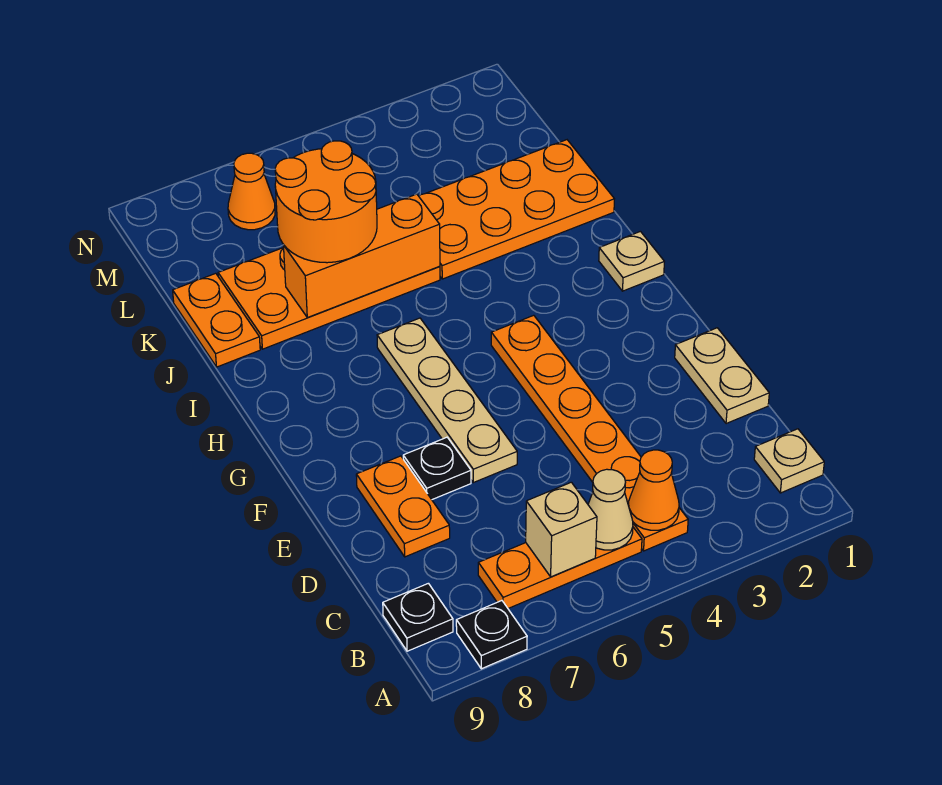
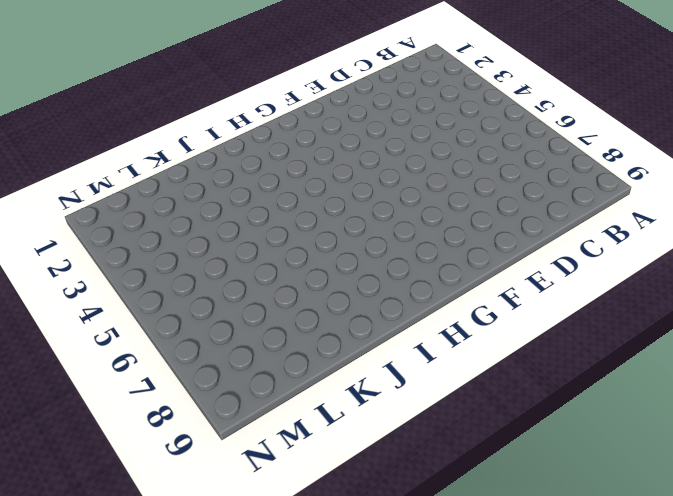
none -> black 1x1 plate [456,601,527,669]
none -> tan 1x1 plate [754,429,824,493]
none -> orange 1x6 plate [491,315,688,551]

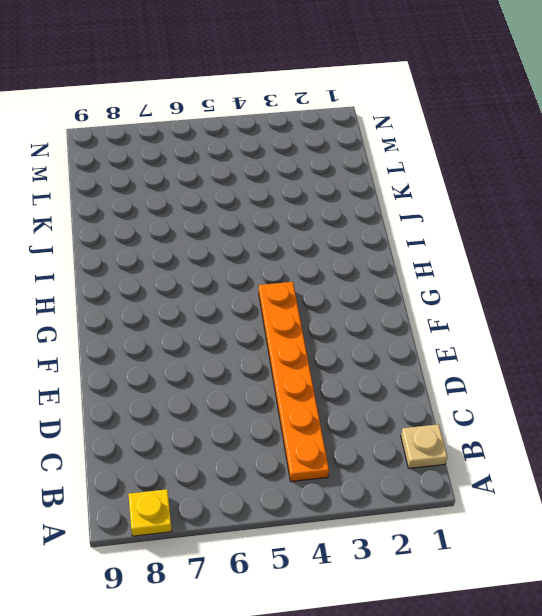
yellow 1x1 plate [128,489,172,536] -> black 1x1 plate [456,601,527,669]
none -> orange 1x3 plate [478,527,642,608]
none -> black 1x1 plate [383,583,453,651]
none -> tan 1x2 plate [675,328,769,424]

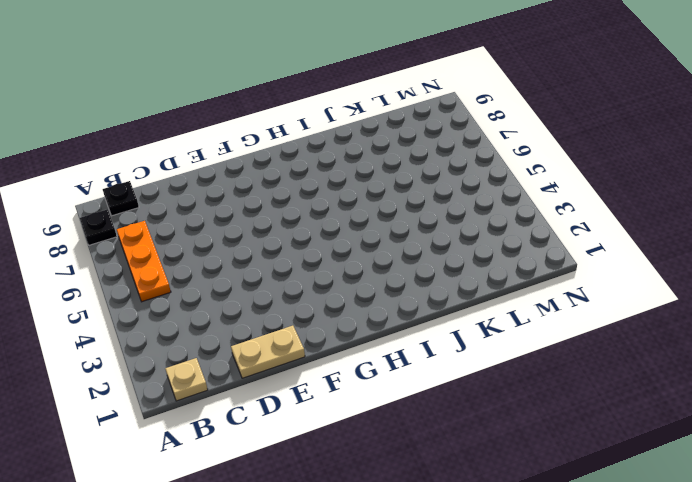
none -> orange 1x6 plate [491,315,688,551]
none -> orange 1x2 plate [356,456,450,557]
none -> tan 1x4 plate [377,318,517,483]

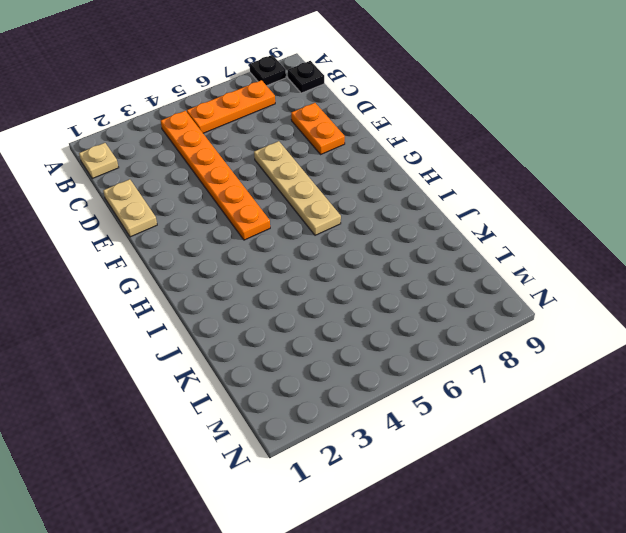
none -> black 1x1 plate [403,437,471,499]
none -> tan 1x1 plate [599,231,664,291]
none -> orange 2x4 plate [419,140,614,279]

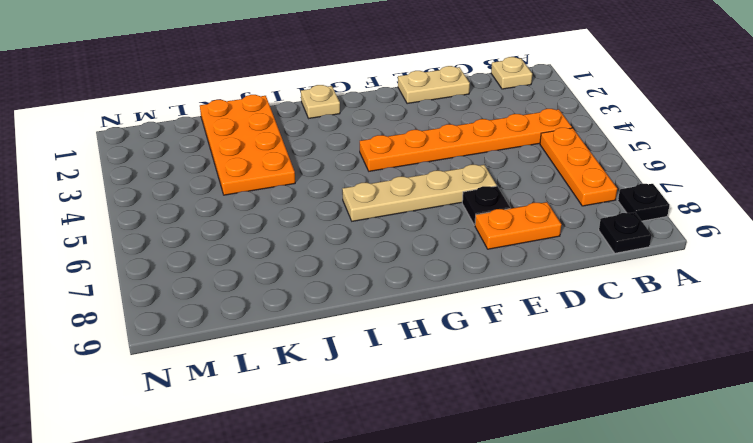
none -> orange 2x4 plate [218,248,440,349]
none -> orange 1x2 plate [173,273,260,367]
none -> orange 1x1 cone [228,153,275,230]

